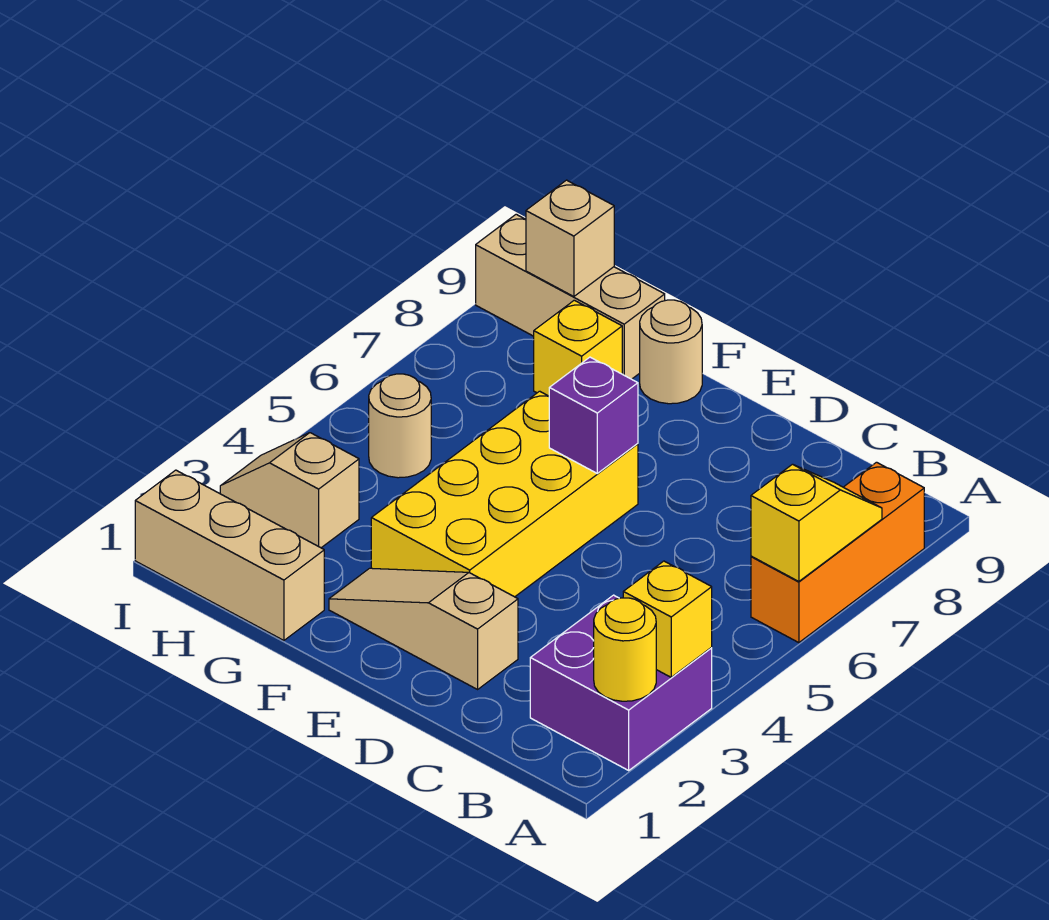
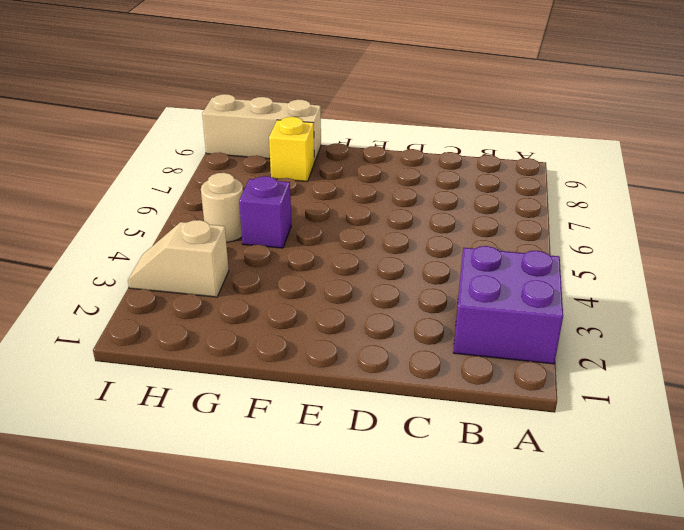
purple 1x1 brick [239,176,291,248] -> purple 1x1 brick moved to [549,357,638,473]
none -> orange 1x3 brick [751,462,924,643]
none -> tan 1x3 slope [329,568,518,689]
none -> yellow 2x4 brick [371,391,638,597]

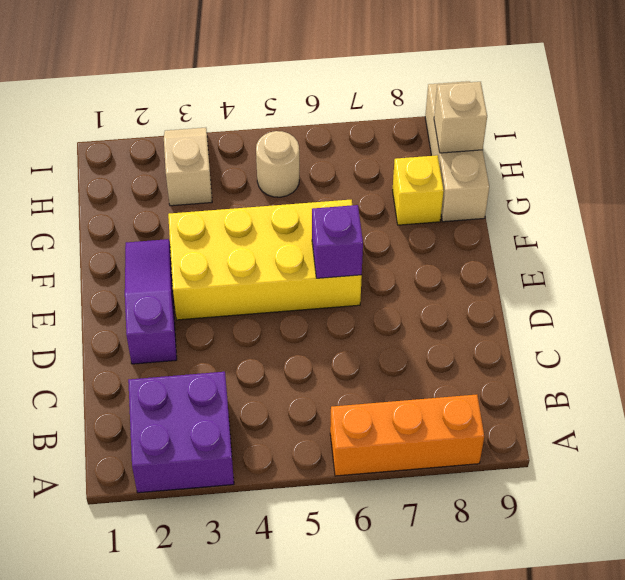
purple 1x3 slope [125,239,177,364] -> tan 1x3 slope [329,568,518,689]
none -> tan 1x1 round brick [640,300,702,404]
none -> tan 1x3 brick [135,470,324,640]
none -> yellow 1x1 round brick [594,598,656,701]

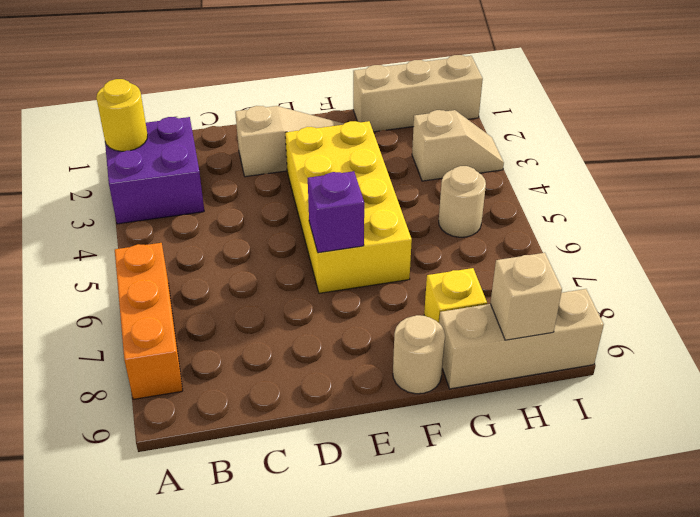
none -> yellow 1x1 brick [623,561,712,677]
none -> yellow 1x2 slope [751,464,882,581]

